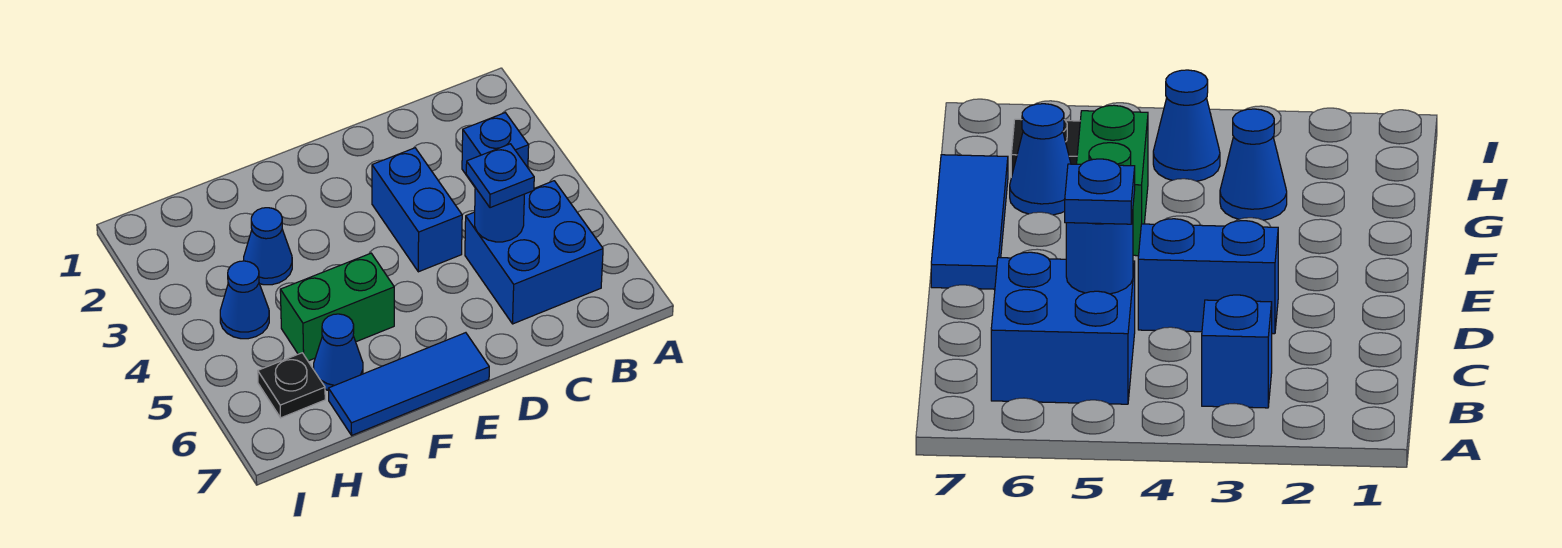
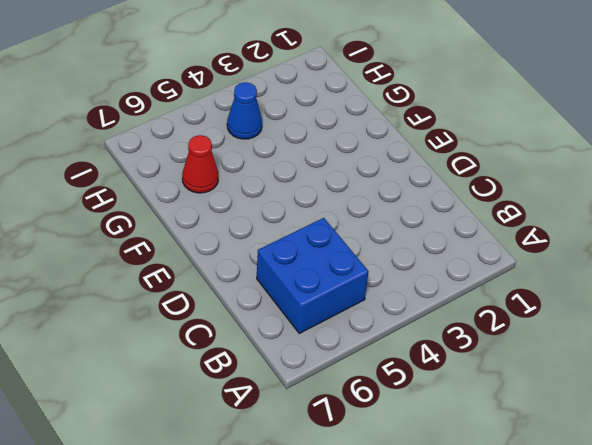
red 1x1 cone [182,135,218,193] -> blue 1x1 cone [314,314,363,390]
none -> blue 1x1 brick [462,113,529,187]
none -> blue 1x2 brick [372,148,462,272]

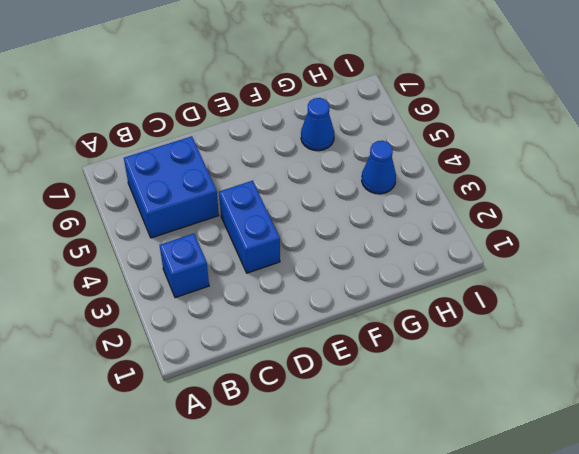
none -> blue 1x3 tile [328,333,489,435]
none -> green 1x2 brick [280,253,394,361]

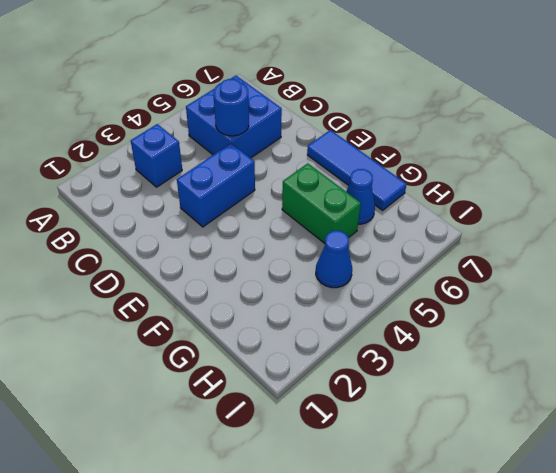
none -> blue 1x1 cone [244,208,292,285]
none -> black 1x1 plate [258,353,325,418]

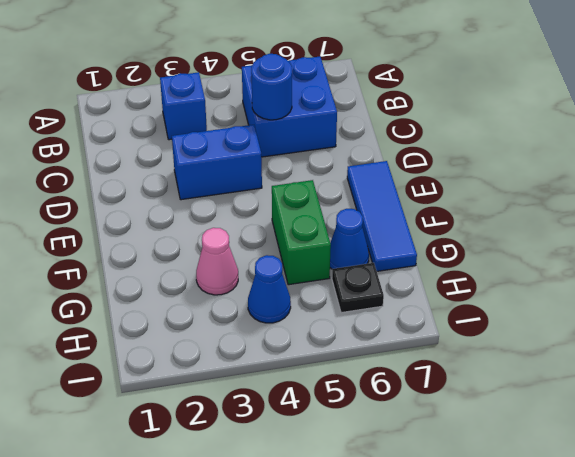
pink 1x1 cone [196,228,238,295] -> blue 1x1 cone [244,208,292,285]
none -> blue 1x1 plate [466,144,534,208]

